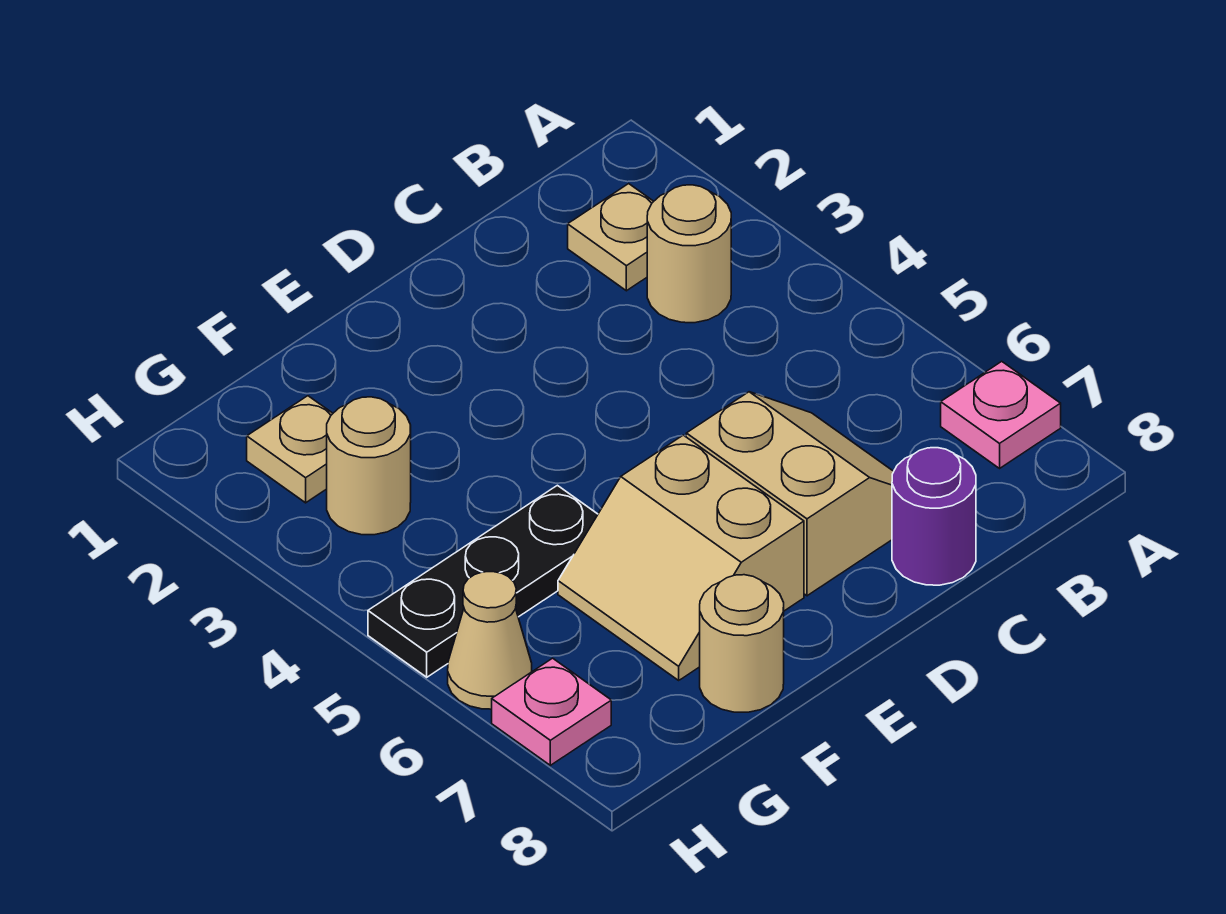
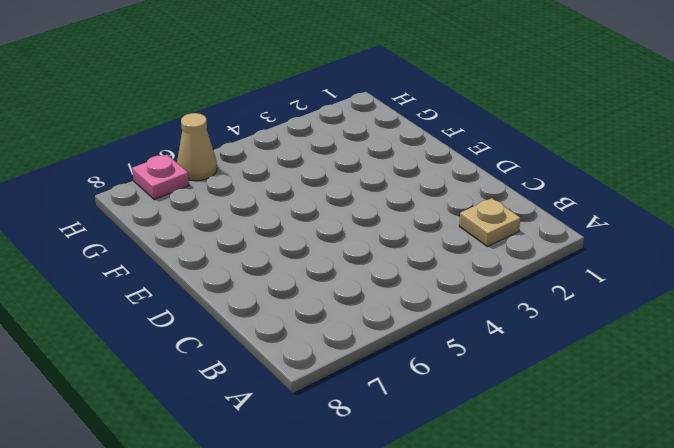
none -> pink 1x1 plate [941,361,1061,468]
none -> tan 1x1 round brick [647,185,731,323]
none -> tan 2x2 slope [686,392,894,596]

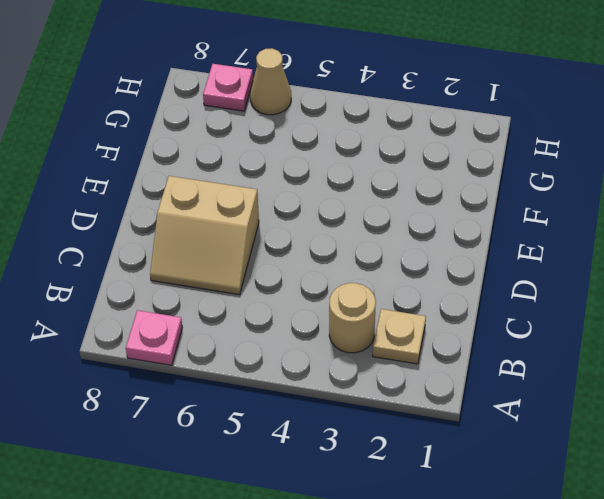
none -> purple 1x1 round brick [892,448,976,585]
none -> tan 2x2 slope [558,435,804,680]
none -> black 1x3 plate [368,485,598,677]

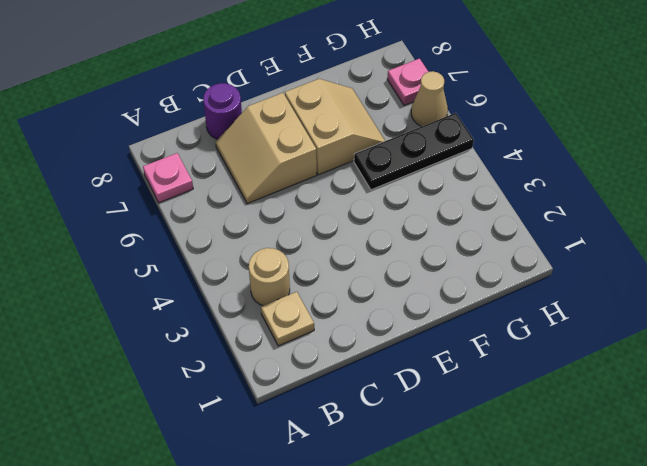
none -> tan 1x1 round brick [700,575,784,712]
none -> tan 1x1 plate [247,396,333,503]
none -> tan 1x1 round brick [327,397,411,535]

